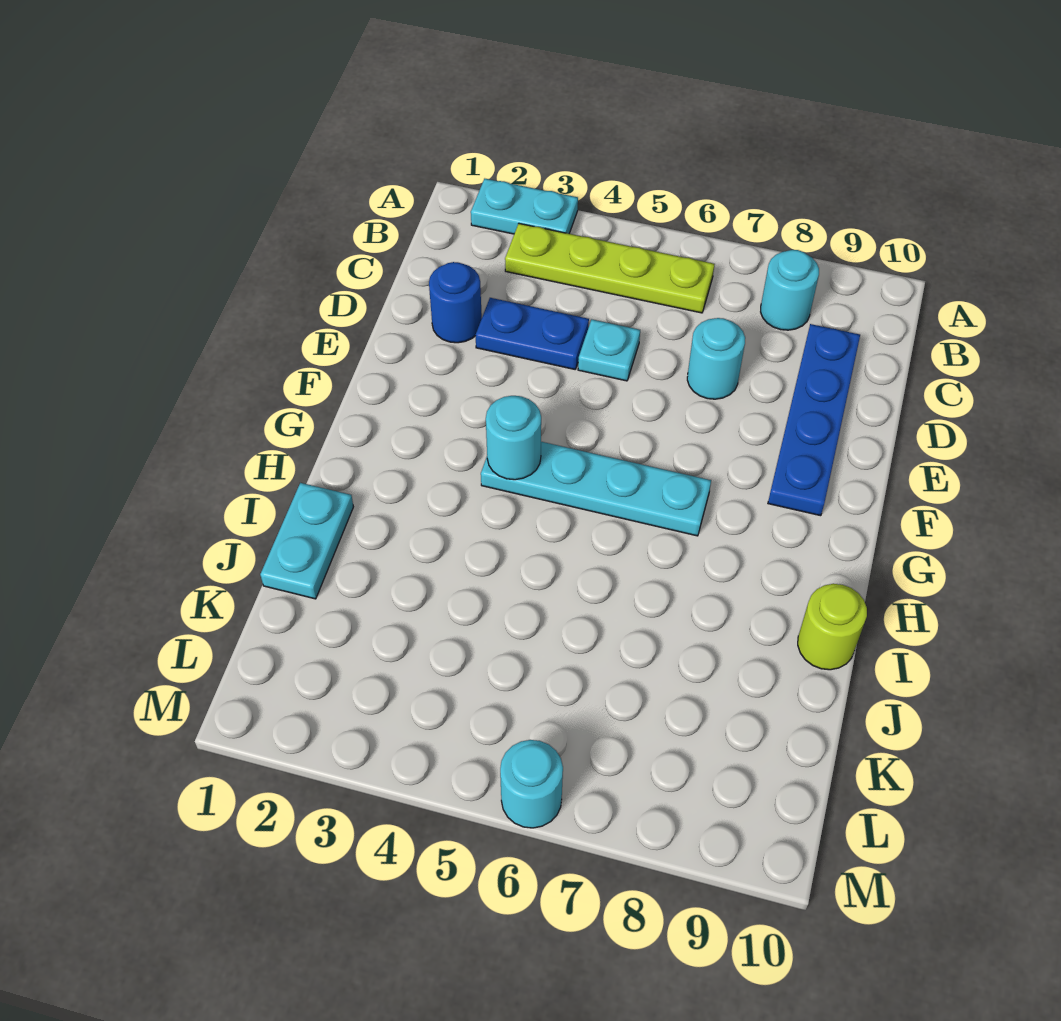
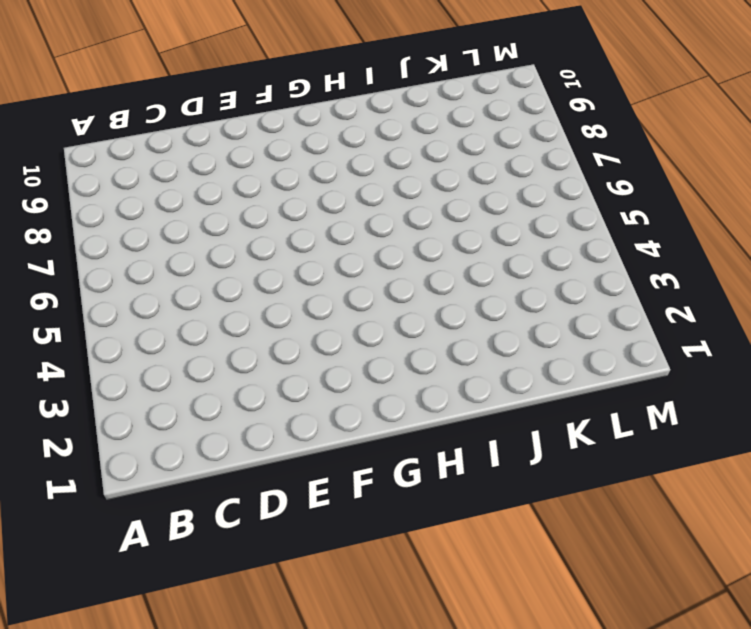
none -> cyan 1x2 plate [471,179,578,234]
none -> lime 1x4 plate [505,224,715,313]
none -> cyan 1x1 round brick [761,250,819,330]

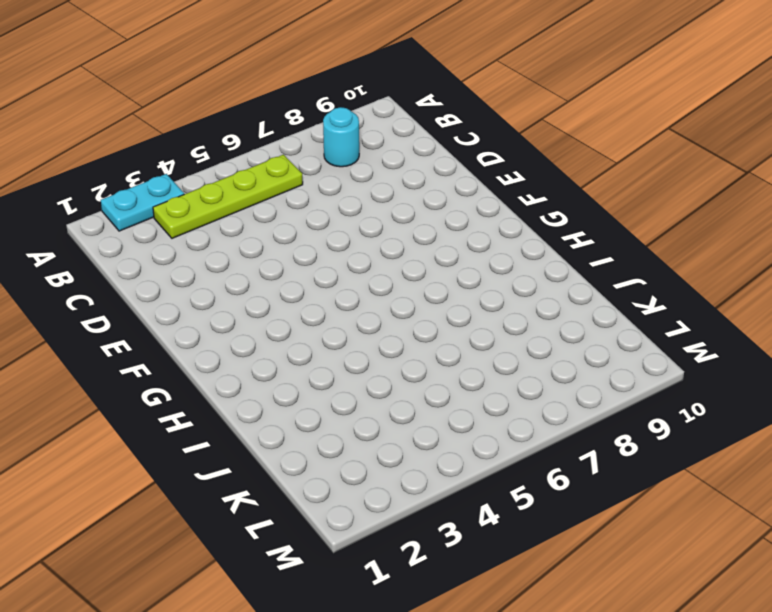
none -> blue 1x4 plate [768,324,860,516]
none -> blue 1x1 round brick [429,262,482,343]
none -> blue 1x2 plate [476,298,589,369]

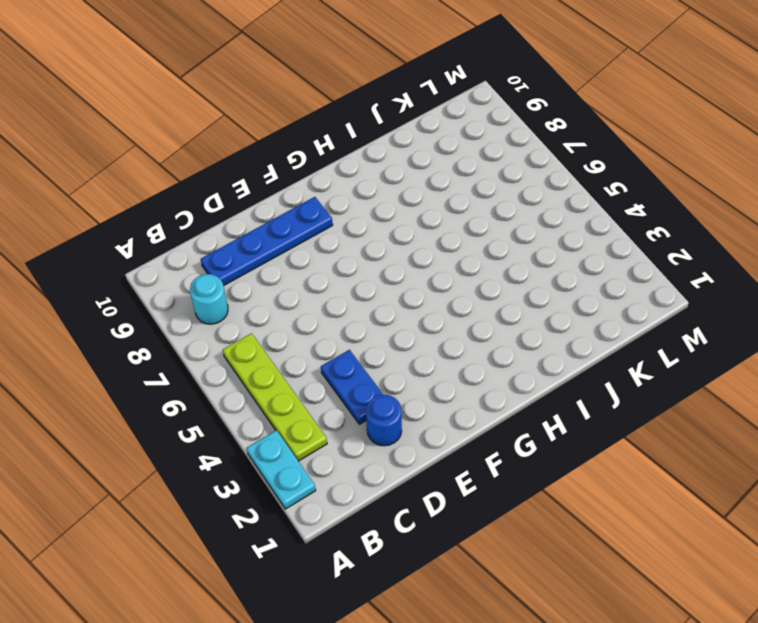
none -> cyan 1x1 plate [578,320,640,381]
none -> cyan 1x1 round brick [687,318,745,399]
none -> cyan 1x4 plate [481,442,711,536]

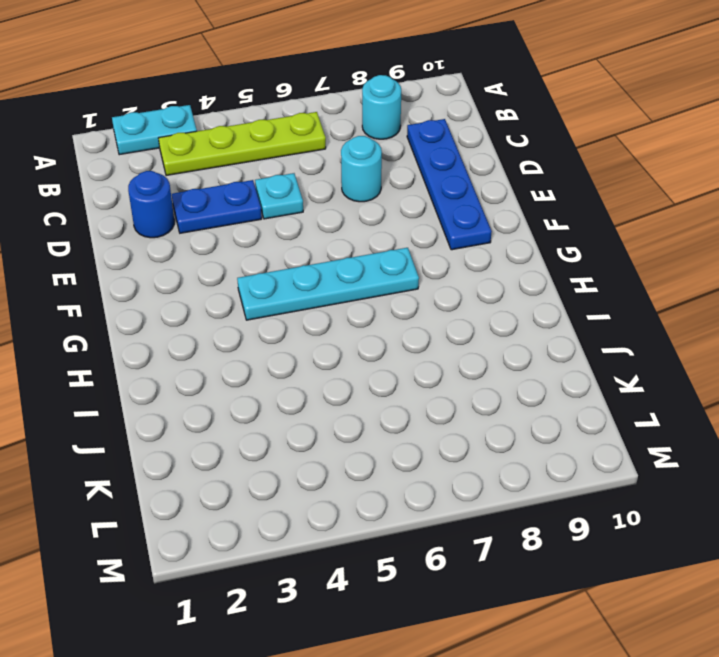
none -> cyan 1x2 plate [260,483,353,599]
none -> lime 1x1 round brick [798,584,867,670]
none -> cyan 1x1 round brick [500,740,563,828]

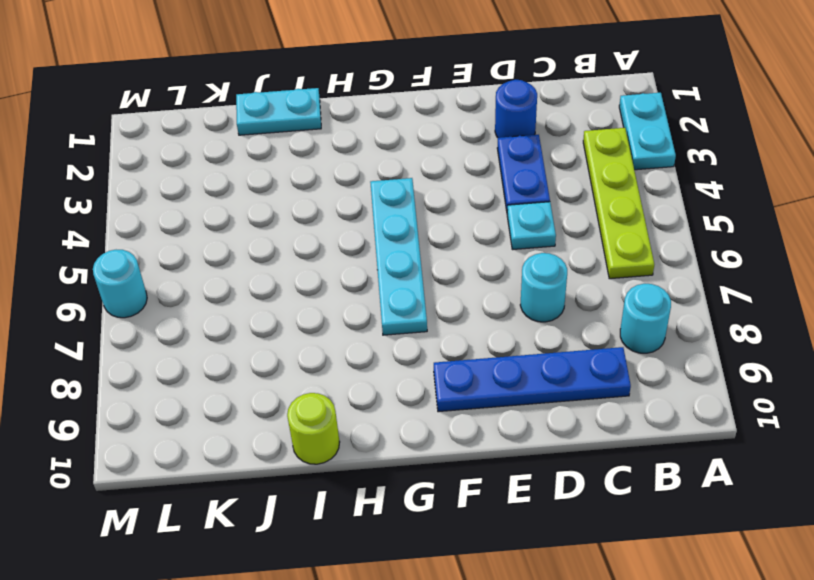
none -> cyan 1x1 round brick [486,396,541,480]

